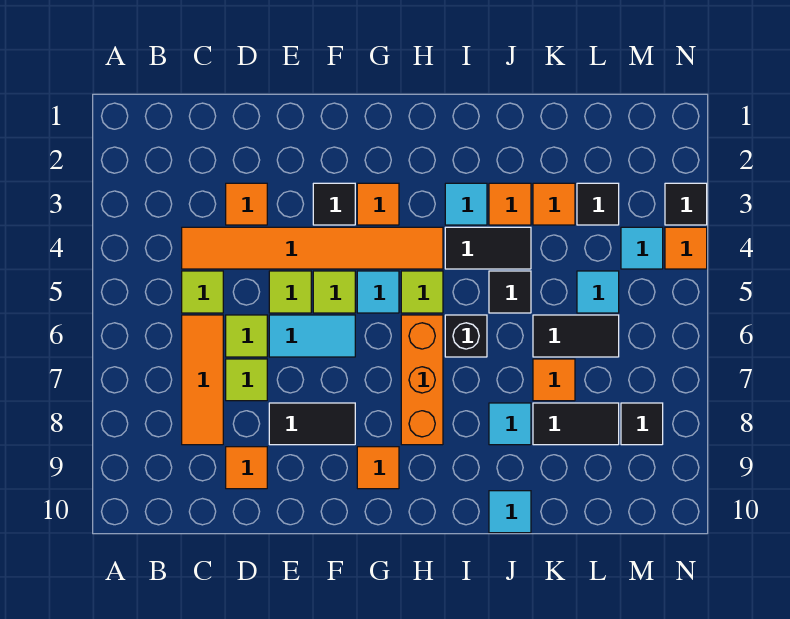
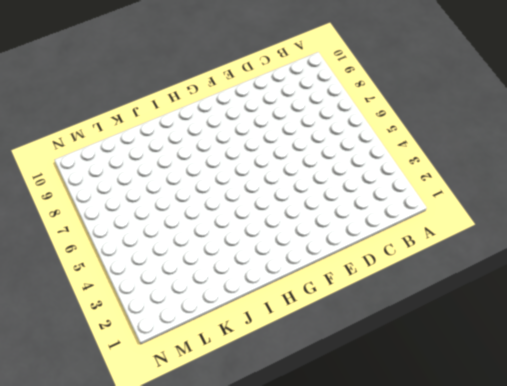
none -> orange 1x6 tile [182,227,443,269]
none -> lime 1x1 tile [182,271,223,313]
none -> orange 1x3 tile [182,315,223,445]
none -> orange 1x1 tile [226,183,267,225]

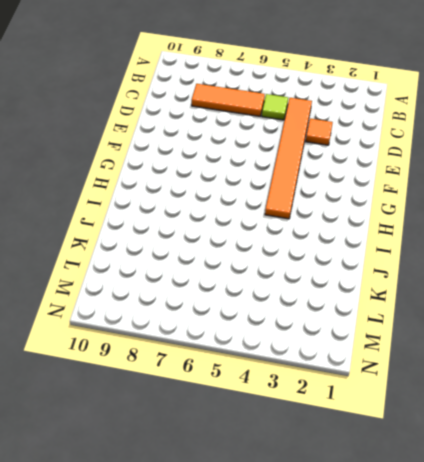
none -> lime 1x1 tile [226,315,267,357]
none -> lime 1x1 tile [226,359,267,401]
none -> orange 1x1 tile [226,447,267,489]
none -> lime 1x1 tile [269,271,311,313]

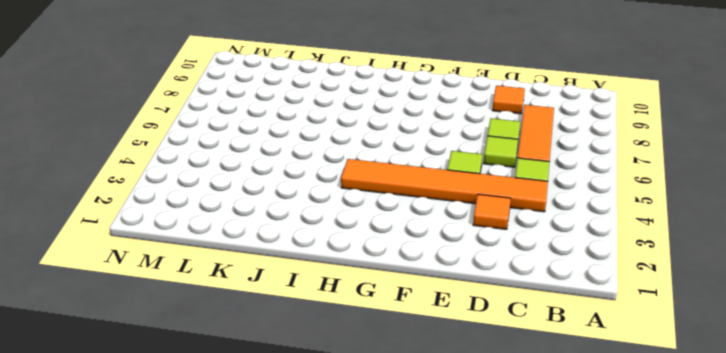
none -> cyan 1x2 tile [269,315,355,357]
none -> black 1x2 tile [269,403,355,445]
none -> black 1x1 tile [313,183,355,225]
none -> lime 1x1 tile [313,271,355,313]

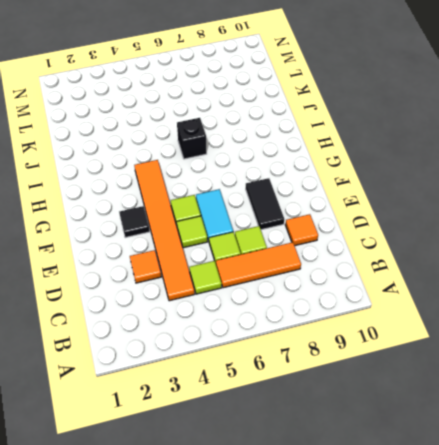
none -> orange 1x1 tile [357,183,399,225]
none -> cyan 1x1 tile [357,271,399,313]
none -> orange 1x1 tile [357,447,399,489]
none -> lime 1x1 tile [401,271,443,313]

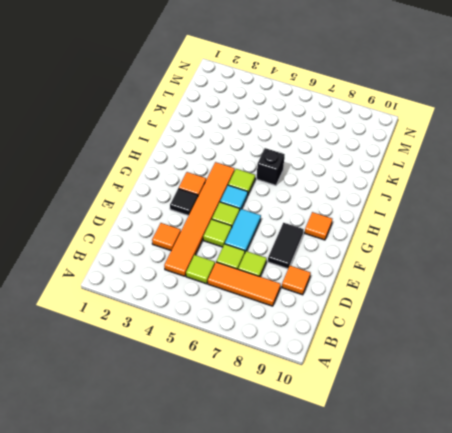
none -> orange 1x3 brick [401,315,443,445]
none -> cyan 1x1 tile [445,183,487,225]
none -> black 1x2 tile [445,227,531,269]
none -> orange 1x1 tile [489,183,531,225]

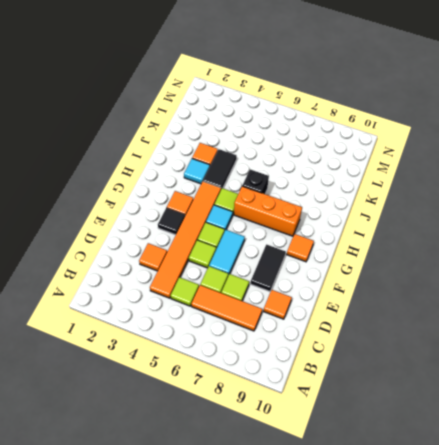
none -> black 1x1 tile [489,271,531,313]
none -> cyan 1x1 tile [489,403,531,445]
none -> cyan 1x1 tile [489,491,531,533]
none -> orange 1x1 tile [533,183,575,225]

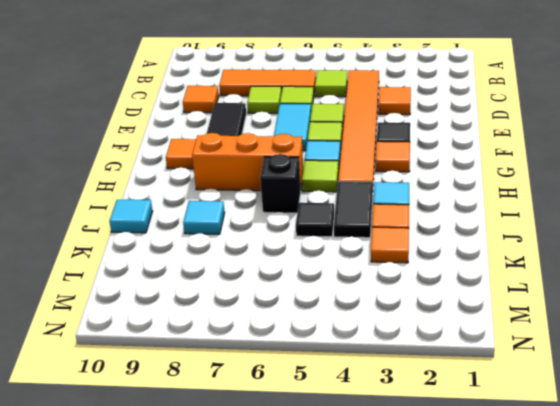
none -> black 1x2 tile [533,315,619,357]
none -> orange 1x1 tile [533,359,575,401]
none -> black 1x2 tile [533,403,619,445]
none -> black 1x1 tile [577,183,619,225]

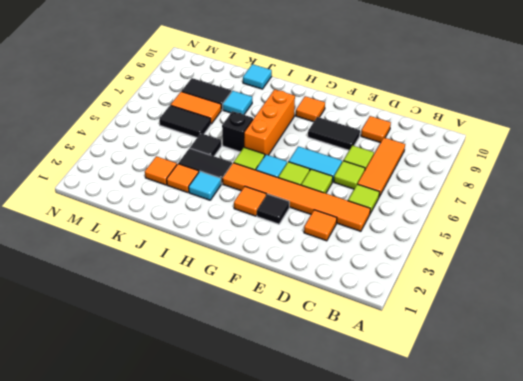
orange 1x2 tile [171,91,221,124] -> orange 1x1 tile [533,359,575,401]
none -> black 1x1 tile [577,183,619,225]
none -> cyan 1x1 tile [577,271,619,313]
none -> cyan 1x1 tile [621,227,663,269]
none -> black 1x1 tile [621,403,663,445]

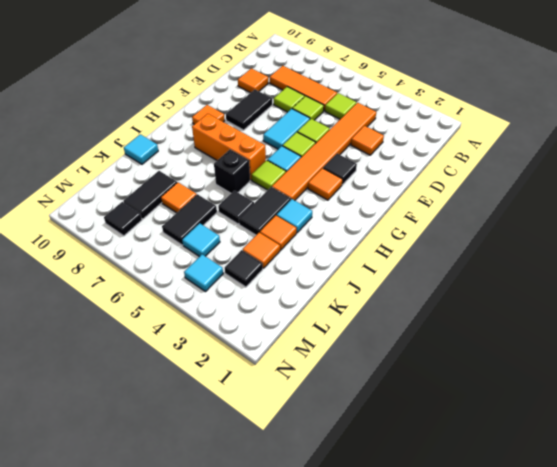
none -> cyan 1x1 tile [489,403,531,445]
none -> black 1x1 tile [665,183,707,225]
none -> orange 1x1 tile [665,227,707,269]

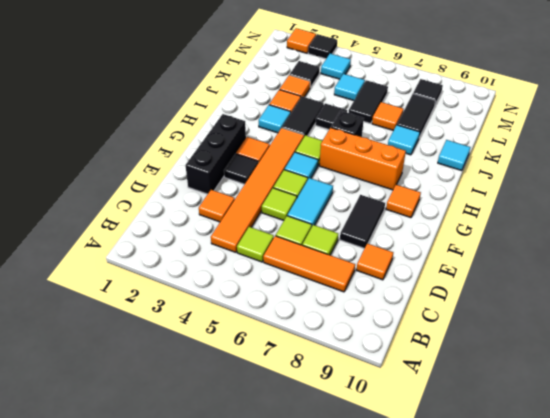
black 1x3 brick [185,114,246,194] -> none
orange 1x1 tile [287,28,316,53] -> orange 1x1 tile moved to [665,227,707,269]

